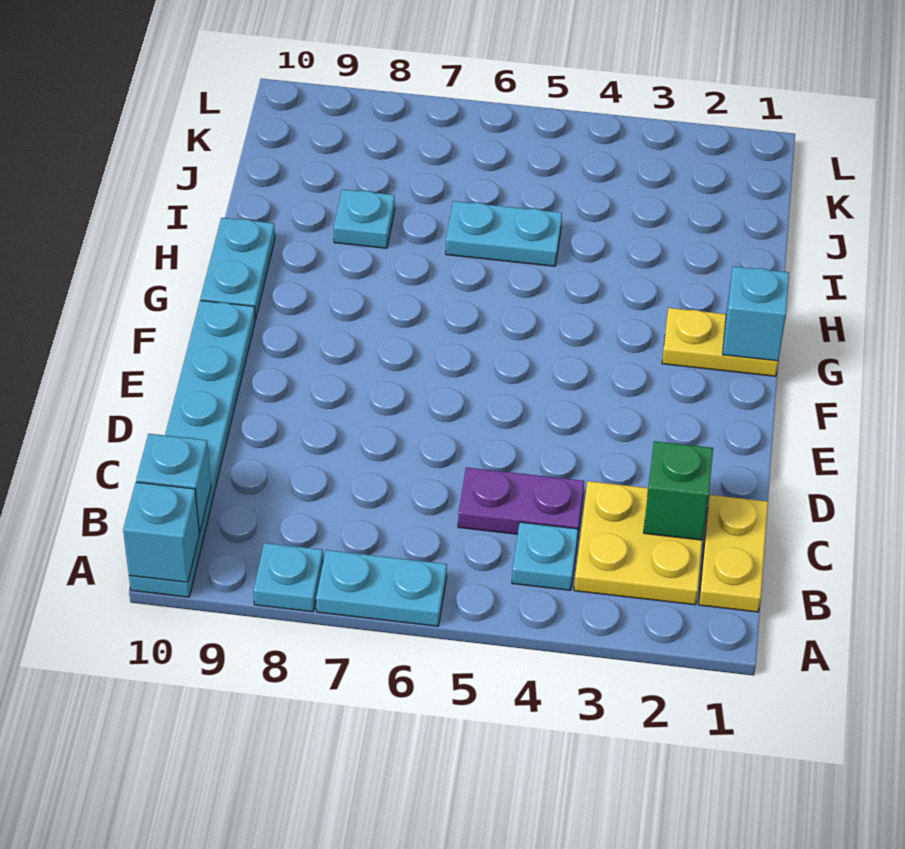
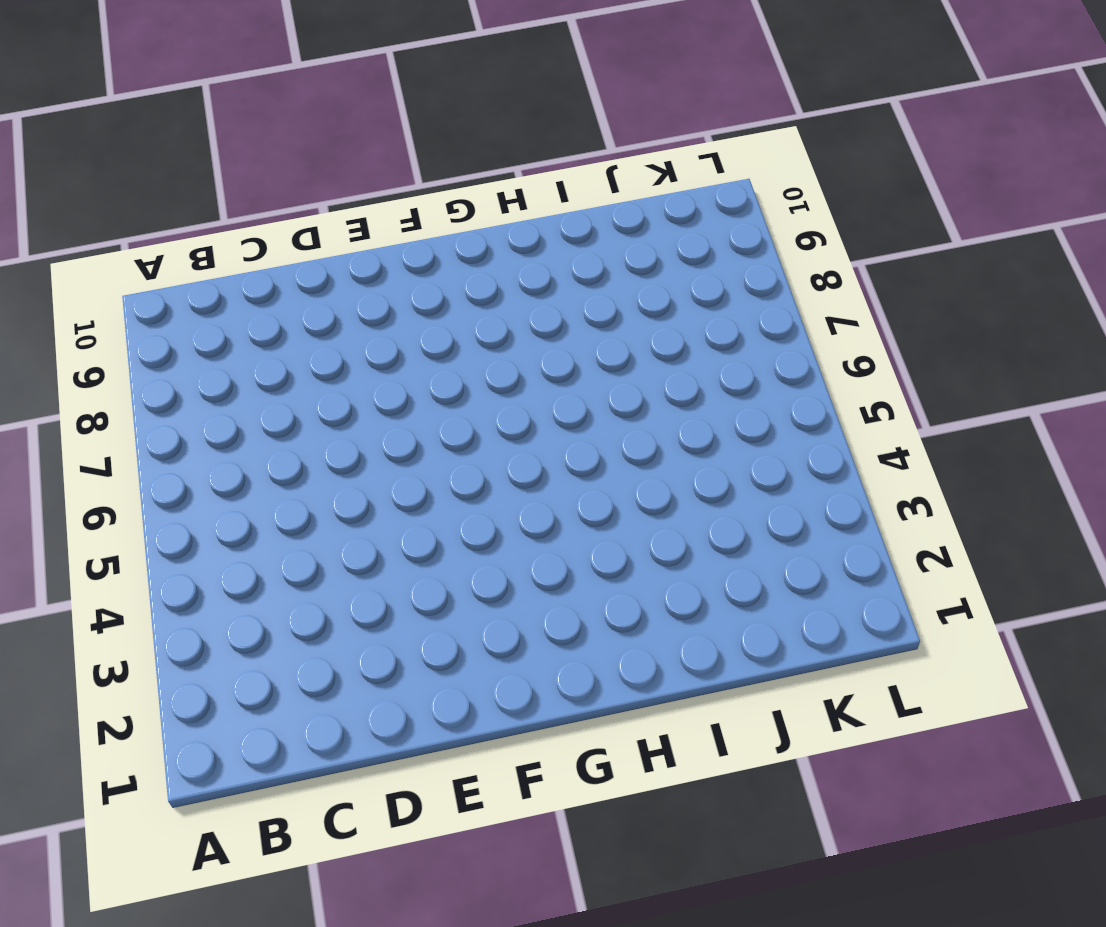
none -> cyan 1x2 plate [316,550,447,626]
none -> cyan 1x1 plate [253,543,323,612]
none -> cyan 1x6 plate [129,301,255,597]

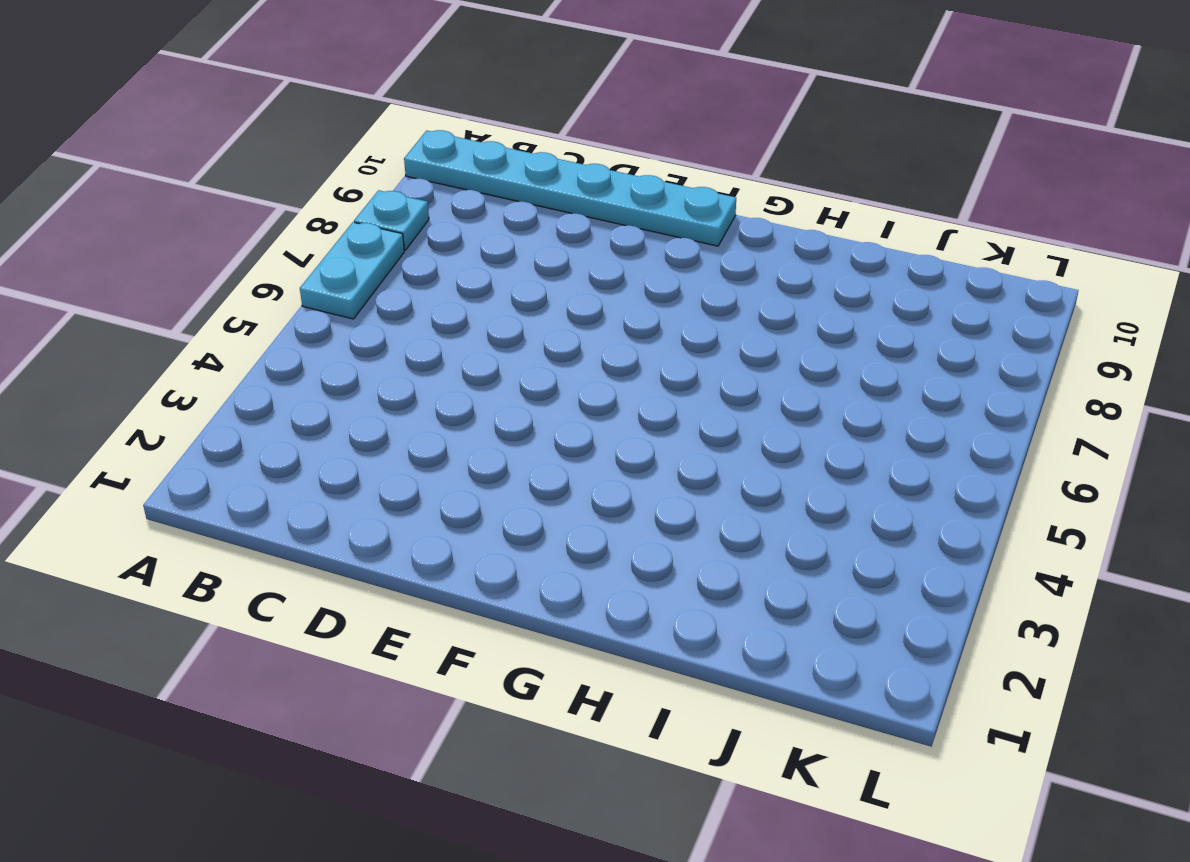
none -> yellow 1x2 plate [699,495,768,612]
none -> yellow 2x2 plate [574,481,702,605]
none -> cyan 1x1 plate [512,522,578,590]

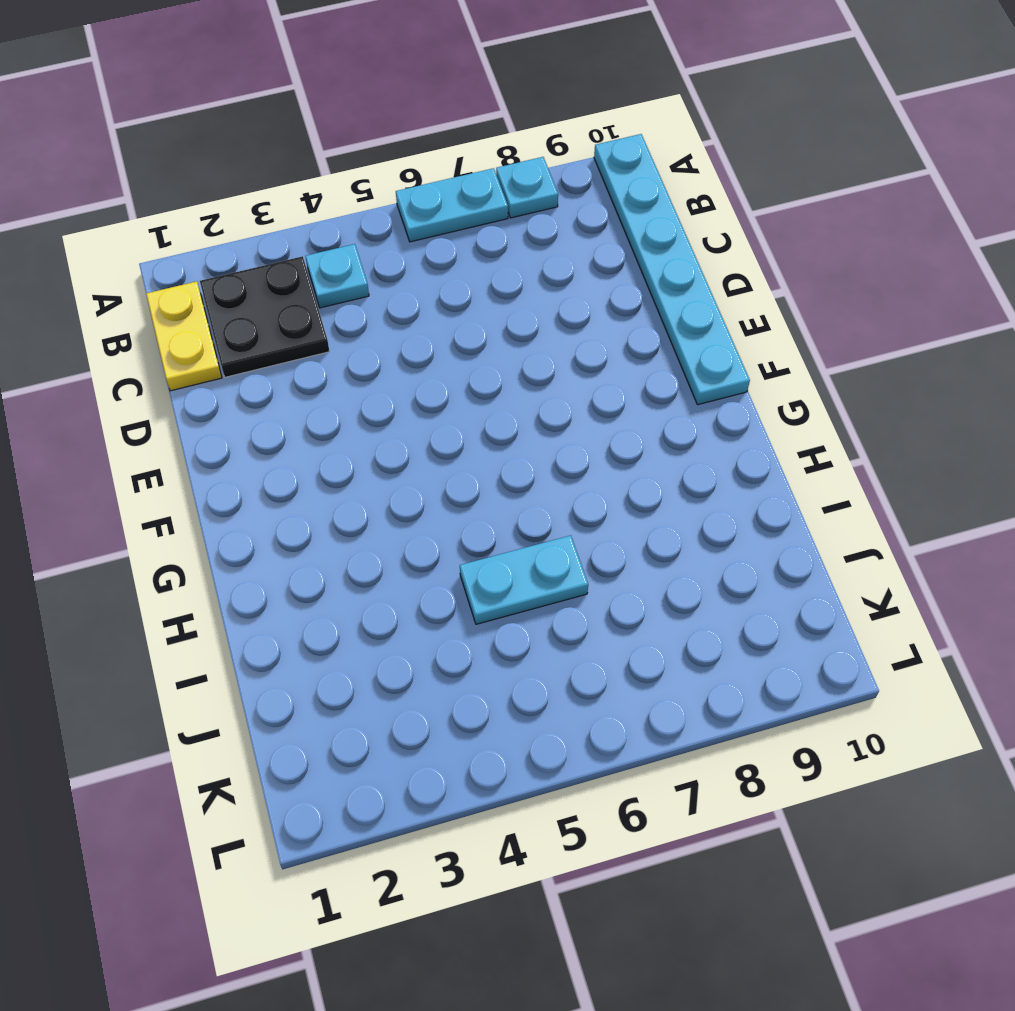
black 2x2 plate [200,256,330,377] -> yellow 2x2 plate [574,481,702,605]
none -> purple 1x2 plate [458,467,584,534]
none -> yellow 1x2 plate [662,308,778,376]
none -> cyan 1x2 plate [200,218,275,319]

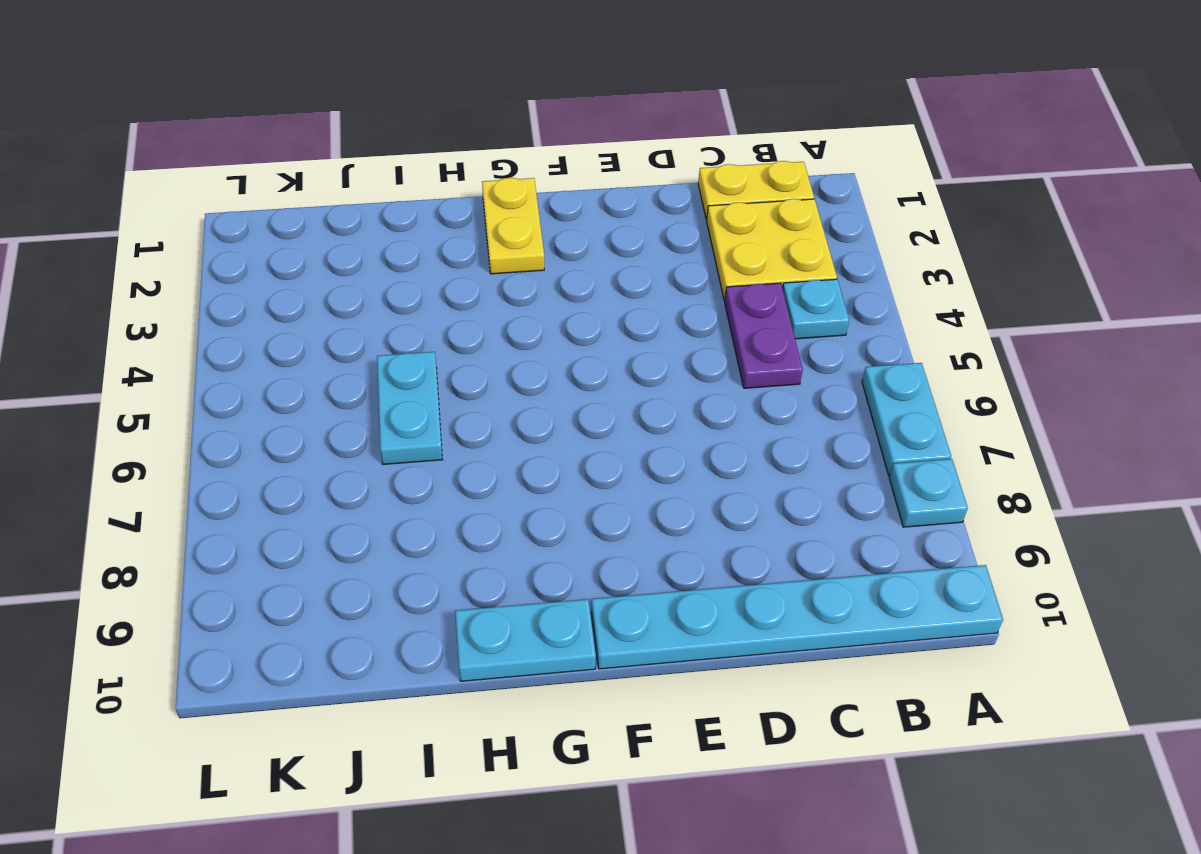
none -> cyan 1x1 plate [334,189,395,248]
none -> cyan 1x1 brick [123,482,199,582]
none -> cyan 1x1 brick [136,434,211,533]

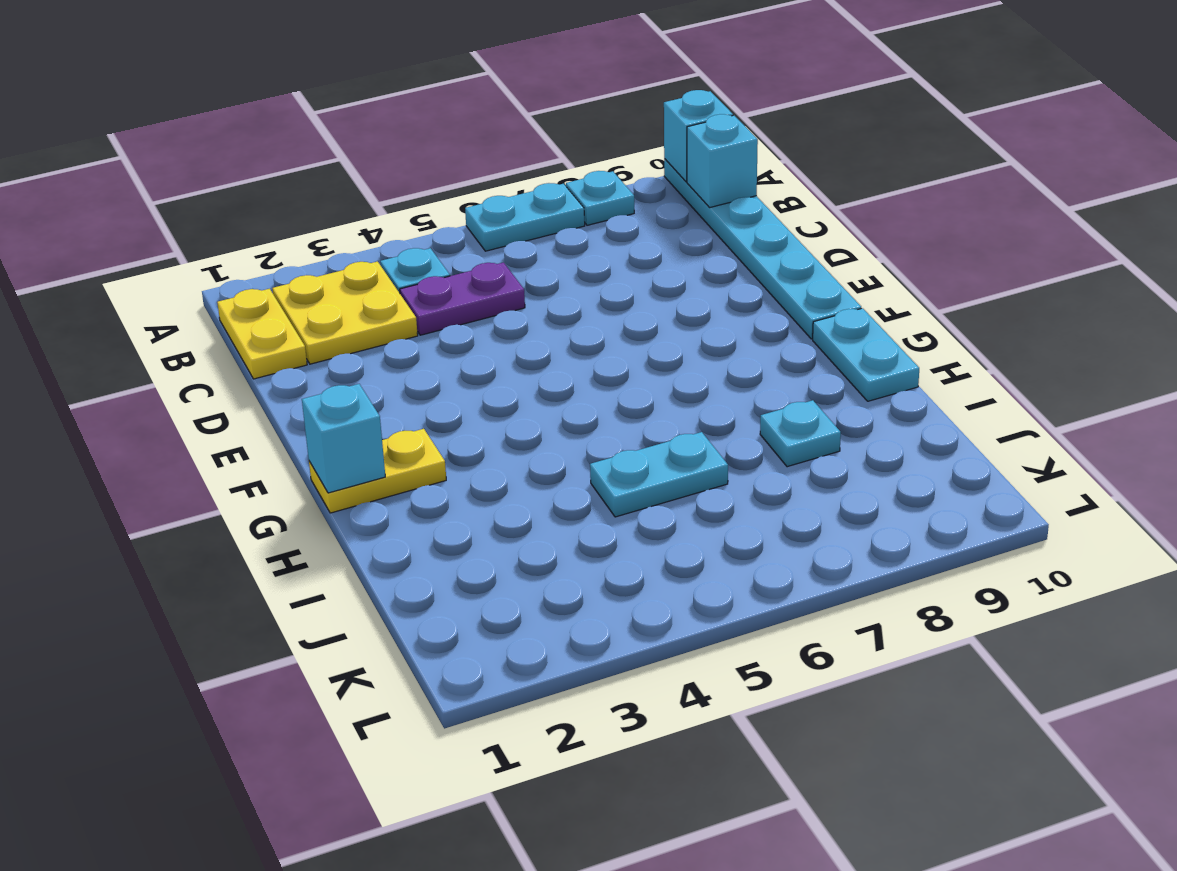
none -> green 1x1 brick [644,441,713,540]

